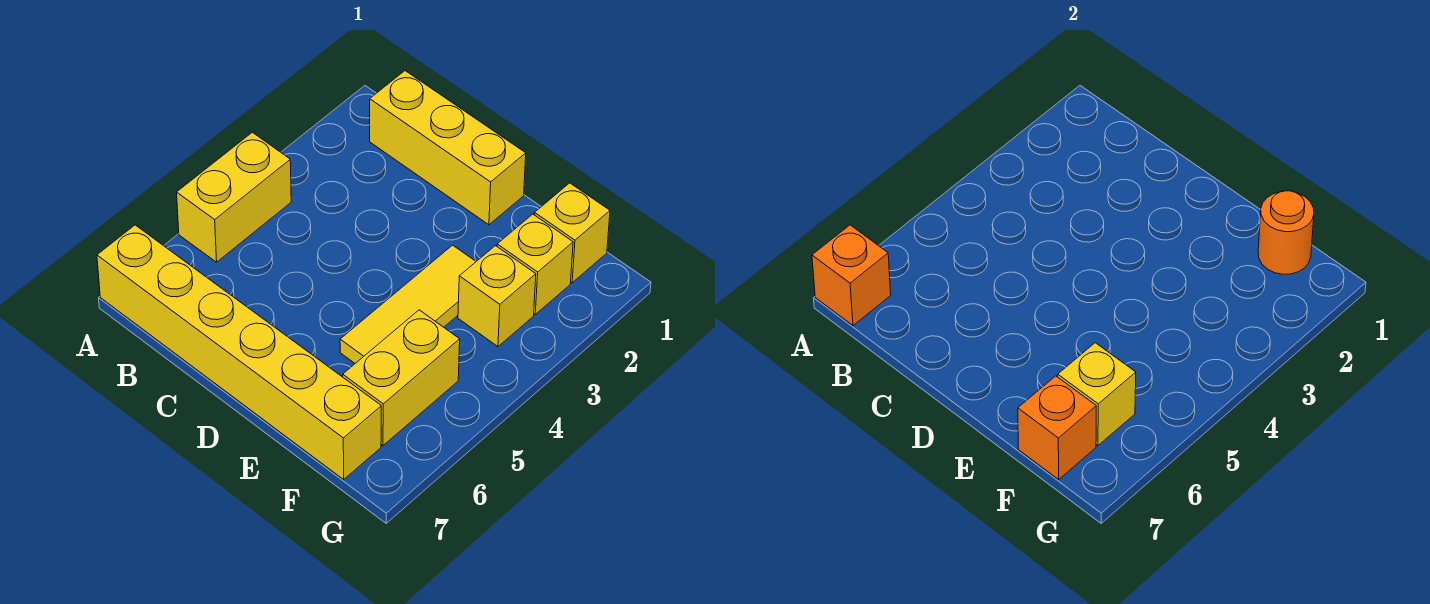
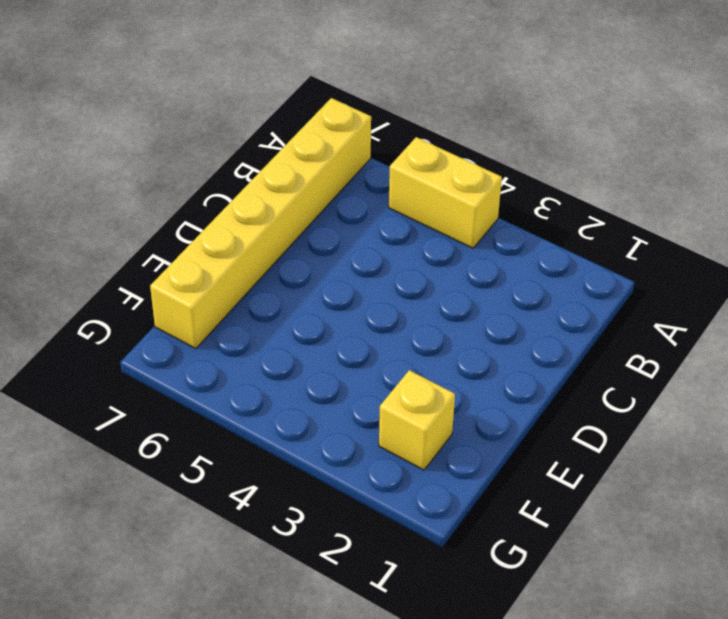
none -> yellow 1x3 brick [370,71,526,225]
none -> yellow 1x3 tile [340,245,476,363]
none -> yellow 1x1 brick [534,183,610,283]

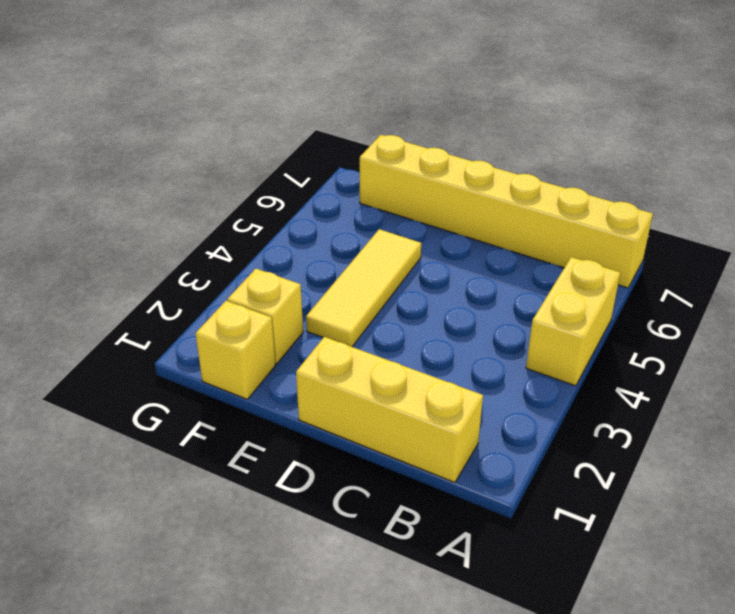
none -> yellow 1x1 brick [458,246,536,347]
none -> yellow 1x2 brick [343,310,460,446]
none -> orange 1x1 brick [812,225,891,325]

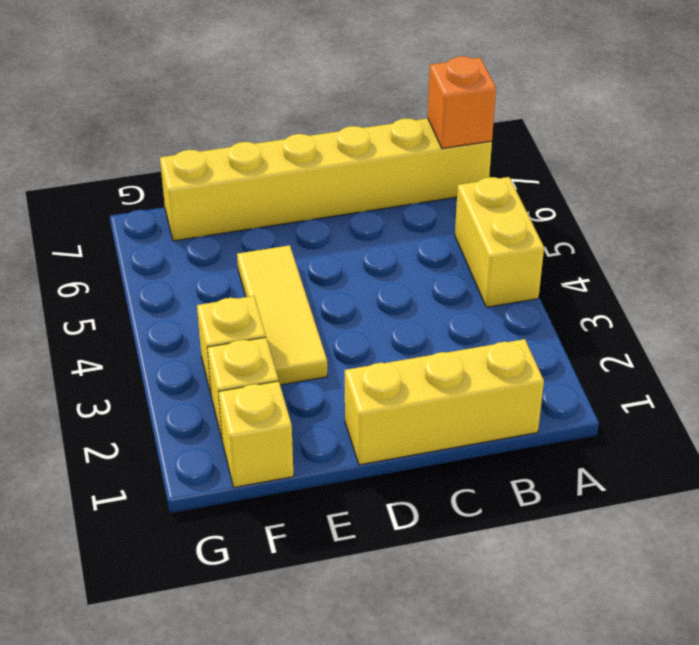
none -> yellow 1x2 brick [343,310,460,446]
none -> orange 1x1 round brick [1258,191,1314,274]
none -> yellow 1x1 brick [1058,343,1136,446]

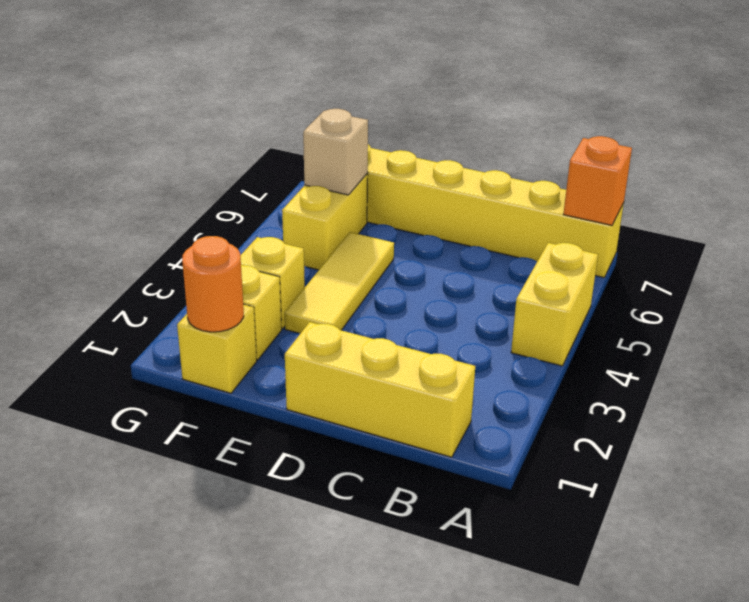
tan 1x1 brick [303,109,368,195] -> yellow 1x1 brick [1058,343,1136,446]
none -> orange 1x1 brick [1018,376,1096,479]

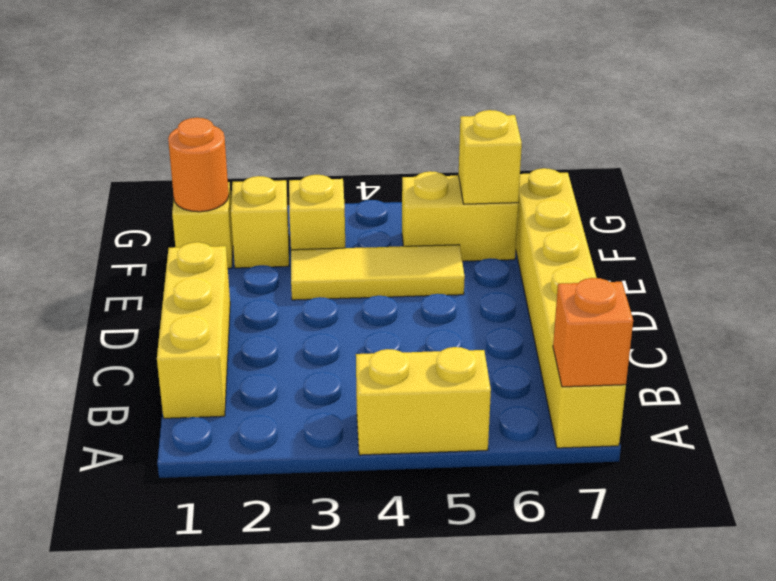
none -> orange 1x1 brick [1018,376,1096,479]

